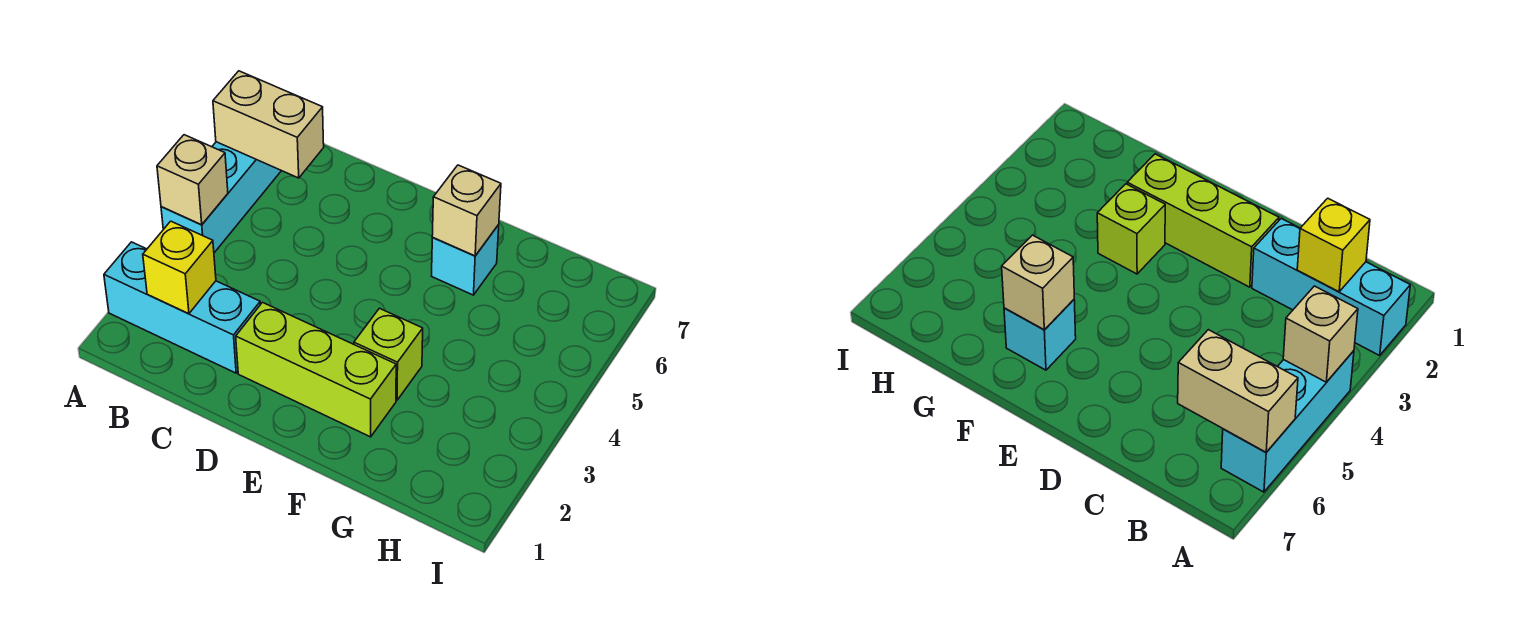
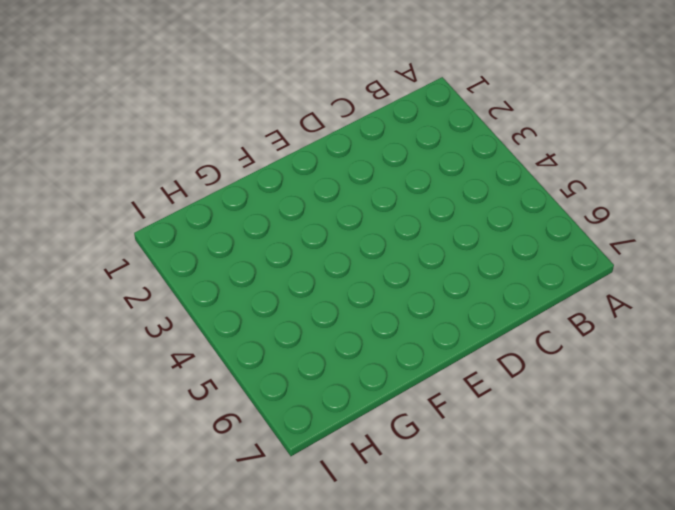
none -> cyan 1x3 brick [104,242,260,373]
none -> cyan 1x3 brick [161,142,281,253]

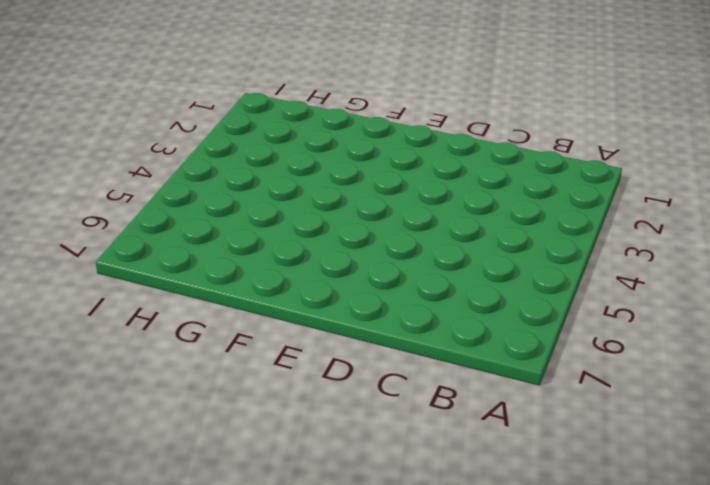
none -> cyan 1x3 brick [104,242,260,373]
none -> cyan 1x3 brick [161,142,281,253]

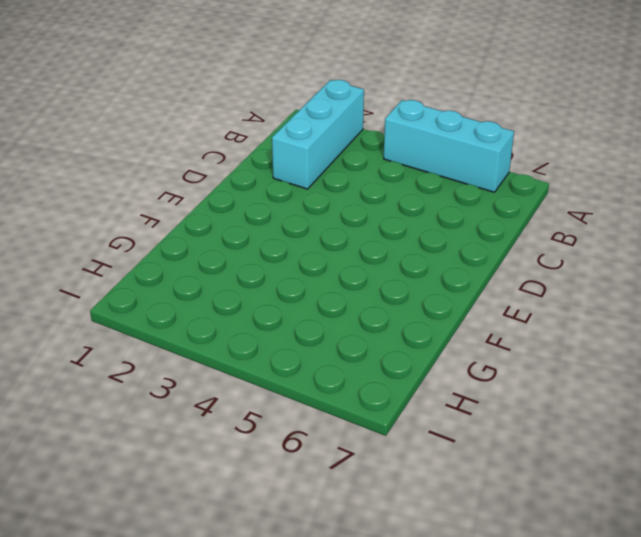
none -> lime 1x3 brick [236,303,396,437]
none -> lime 1x1 brick [354,308,423,400]

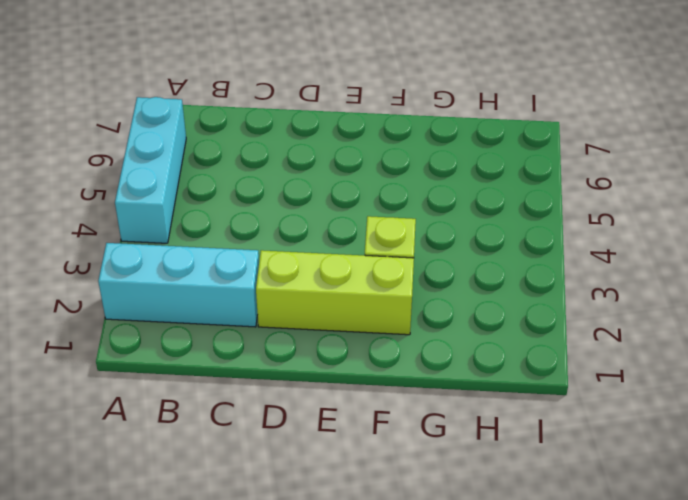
none -> cyan 1x1 brick [432,225,499,295]
none -> tan 1x1 brick [157,135,228,225]

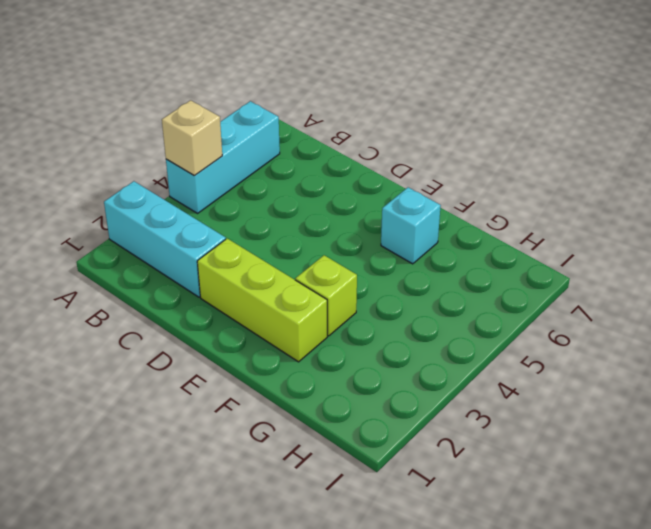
none -> tan 1x2 brick [213,71,324,178]
none -> yellow 1x1 brick [143,221,216,314]

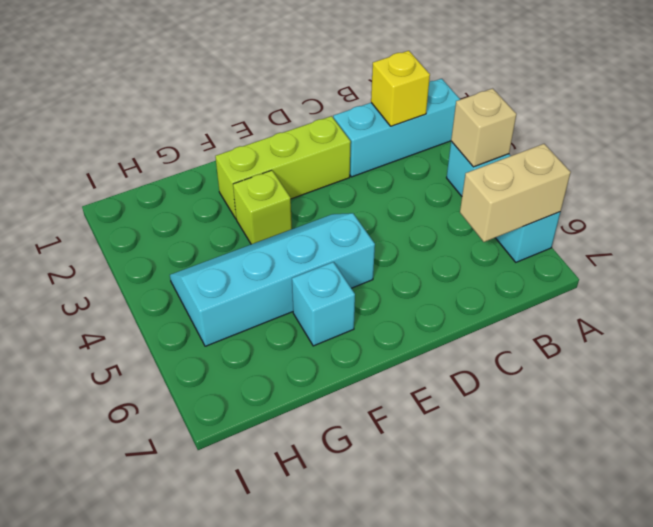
cyan 2x4 slope [170,213,375,346] -> none
none -> tan 1x1 brick [432,165,501,256]

